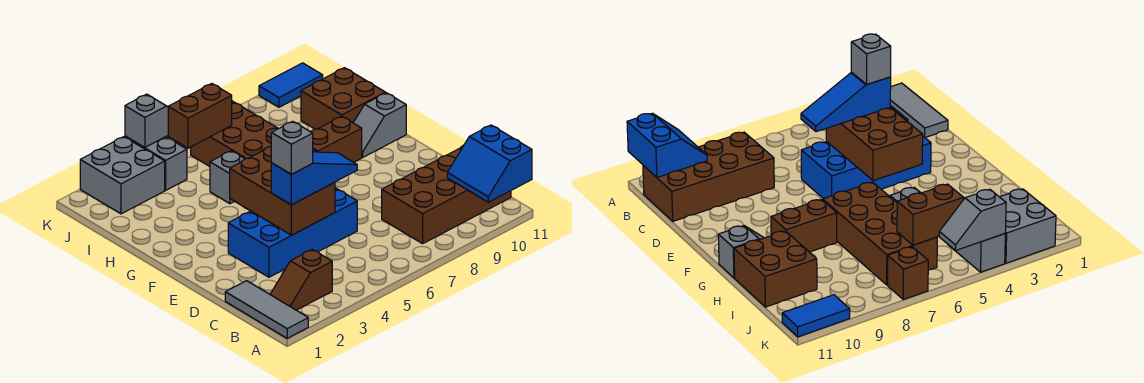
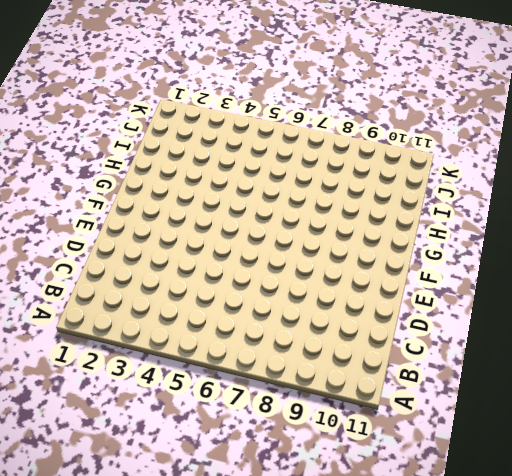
none -> grey 1x3 tile [225,281,308,338]
none -> brown 1x2 slope [270,249,332,310]
none -> brown 2x4 brick [382,145,511,244]

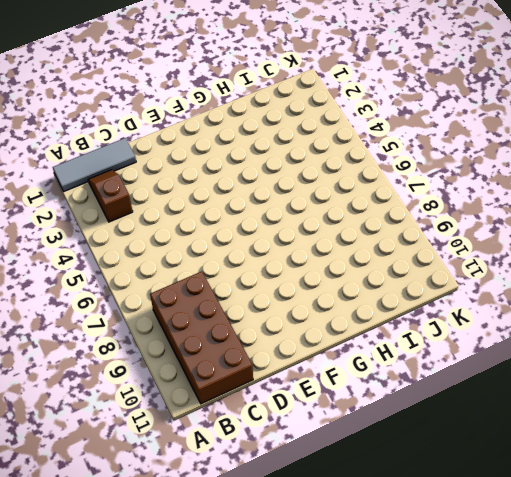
none -> blue 2x4 brick [228,188,357,277]
none -> brown 2x4 brick [191,102,317,166]
none -> brown 1x2 brick [311,116,362,162]

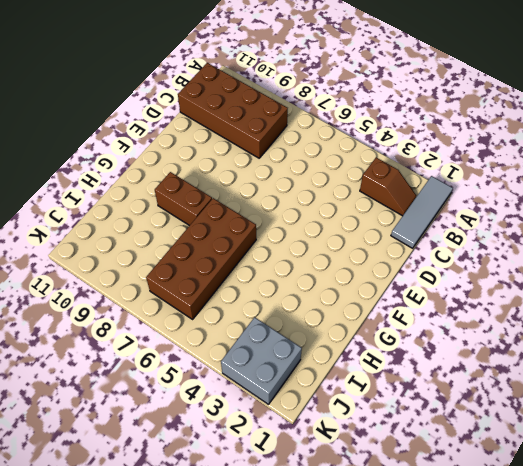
none -> blue 2x4 brick [228,188,357,277]
none -> grey 1x2 slope [353,93,406,157]
none -> grey 1x1 brick [210,151,244,204]

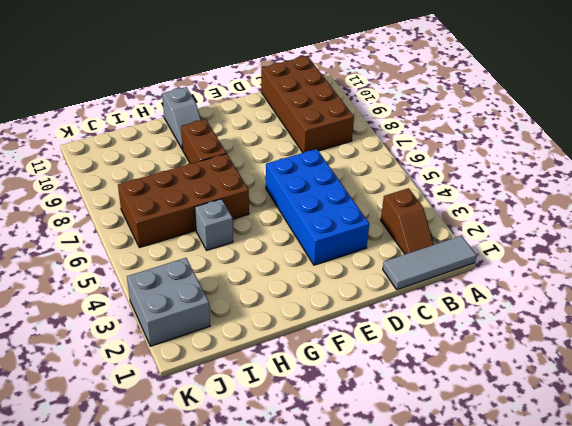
none -> brown 2x2 brick [301,68,385,129]
none -> grey 1x2 brick [125,136,187,190]
none -> brown 1x1 brick [888,247,928,300]

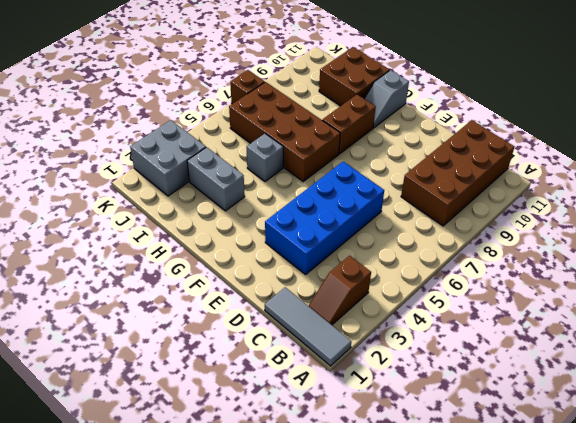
grey 1x2 brick [187,147,245,211] -> grey 1x2 brick moved to [125,136,187,190]
none -> blue 1x2 tile [259,63,323,107]
none -> blue 2x2 slope [447,125,532,202]
none -> brown 2x3 brick [230,146,335,235]

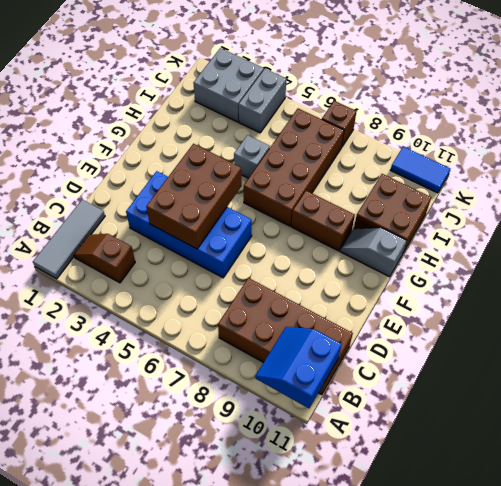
none -> brown 1x2 brick [168,84,232,148]
none -> grey 1x2 slope [125,94,168,148]
none -> blue 1x3 slope [271,152,357,205]

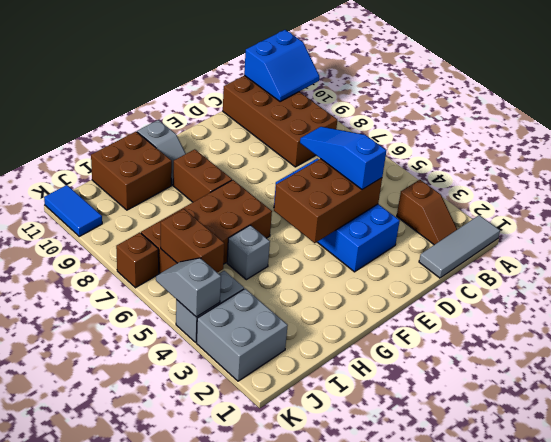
none -> grey 1x1 brick [271,121,313,174]

